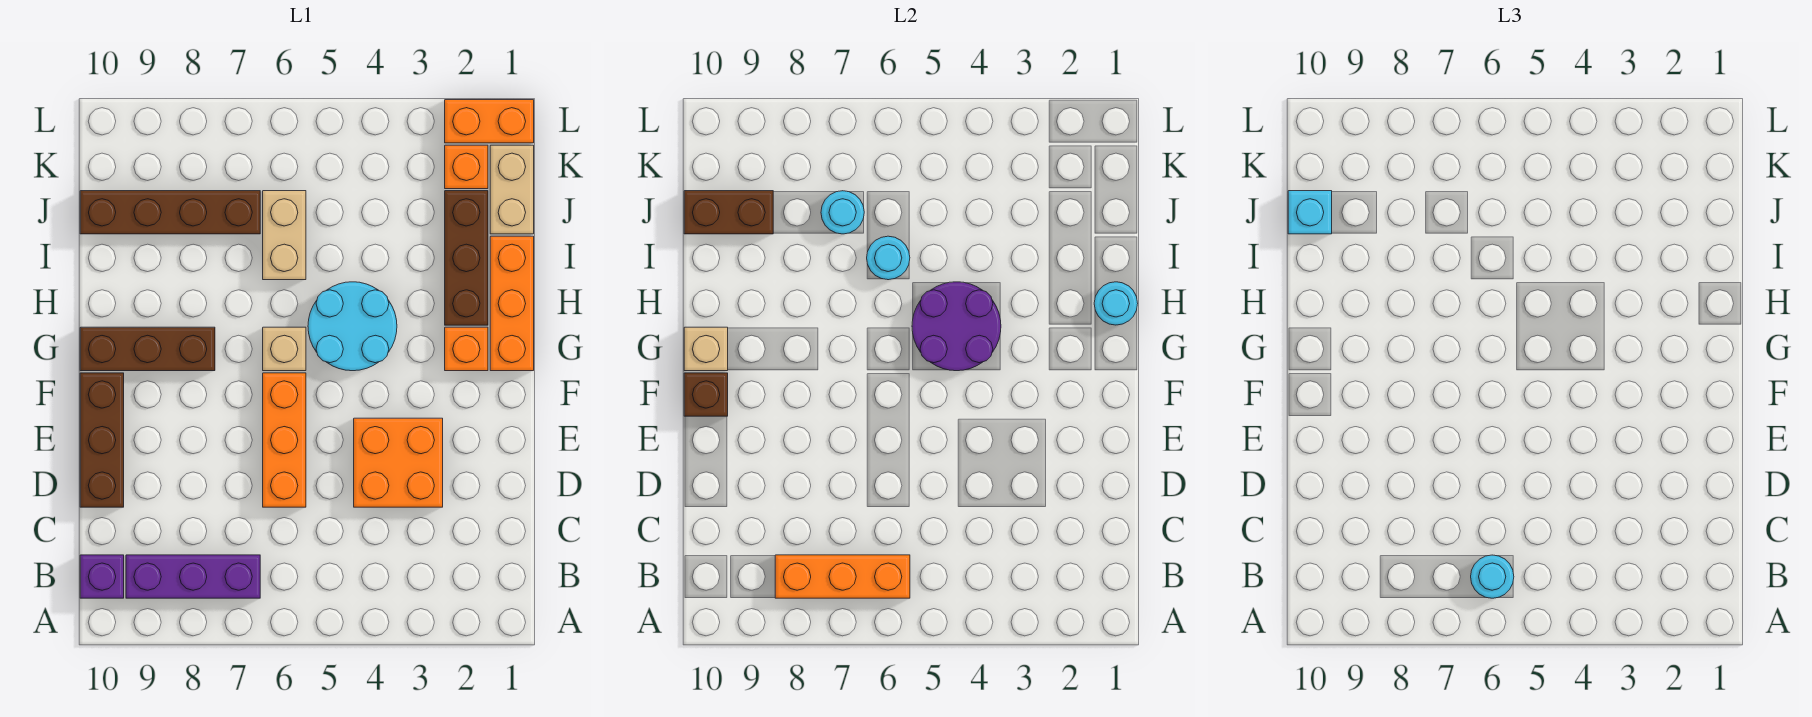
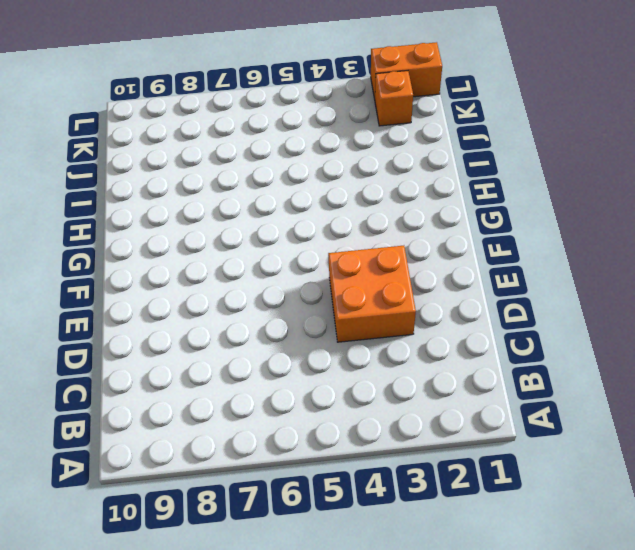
none -> purple 1x3 brick [126,555,260,598]
none -> purple 1x1 brick [80,555,124,598]
none -> orange 1x3 brick [263,373,306,507]

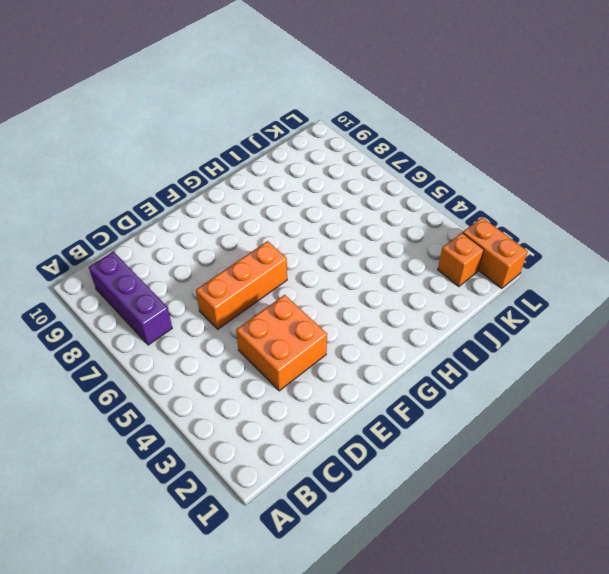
none -> purple 1x1 brick [80,555,124,598]
none -> brown 1x3 brick [80,373,124,507]
none -> orange 1x3 brick [490,236,534,371]

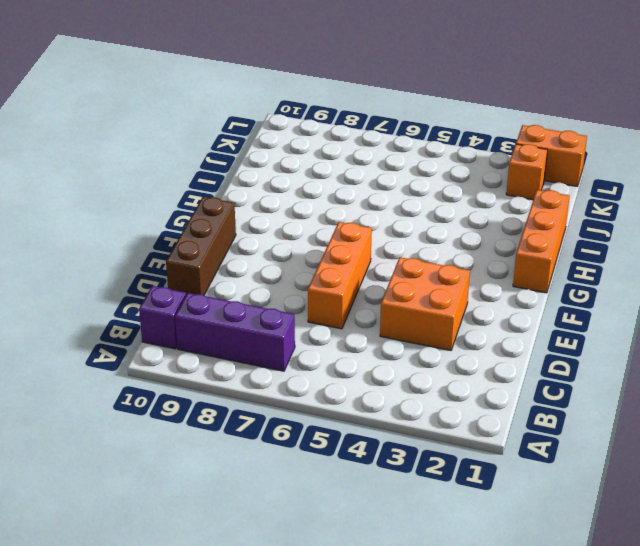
none -> orange 1x1 brick [445,327,488,371]
none -> cyan 2x2 round brick [308,282,397,371]
none -> tan 1x1 brick [263,327,306,371]

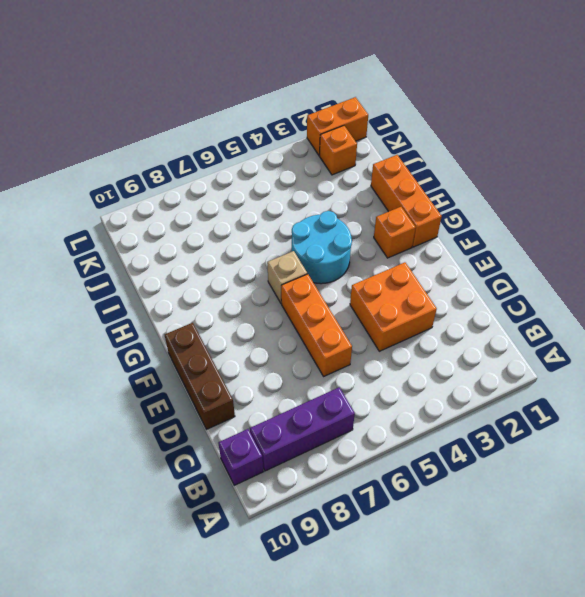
none -> brown 1x3 brick [80,327,215,371]
none -> brown 1x3 brick [445,191,488,325]
none -> tan 1x2 brick [263,191,306,280]

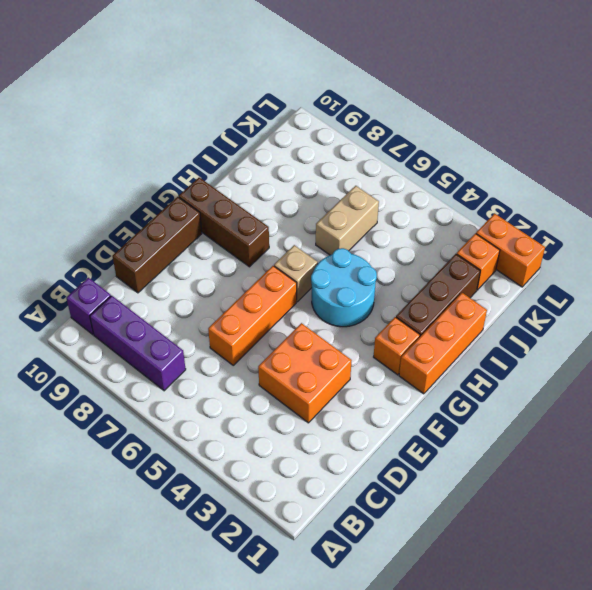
none -> tan 1x2 brick [490,145,534,234]
none -> brown 1x4 brick [80,191,260,234]
none -> orange 1x3 brick [775,555,910,598]

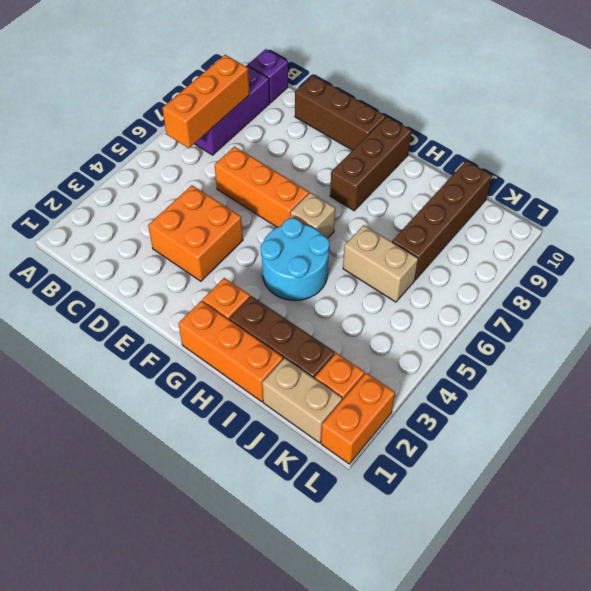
none -> brown 1x1 brick [684,373,728,416]
none -> purple 2x2 round brick [912,282,1001,371]
none -> tan 1x1 brick [684,327,728,371]

